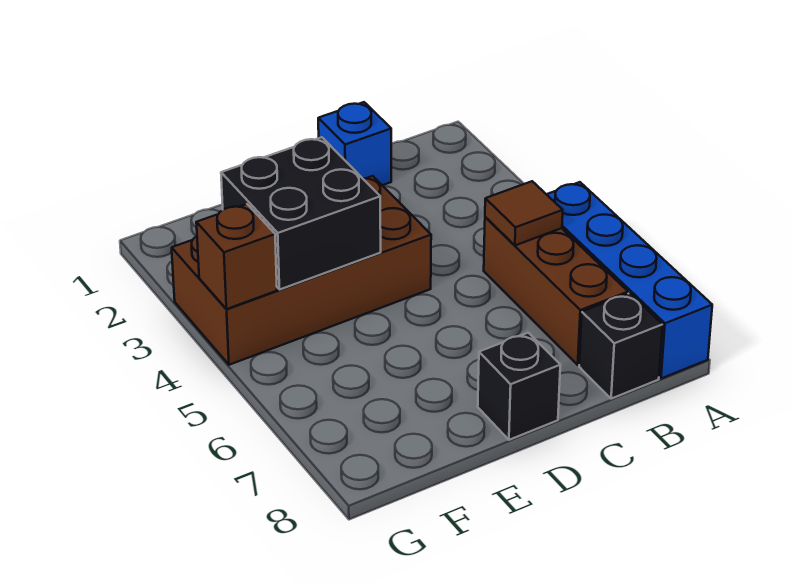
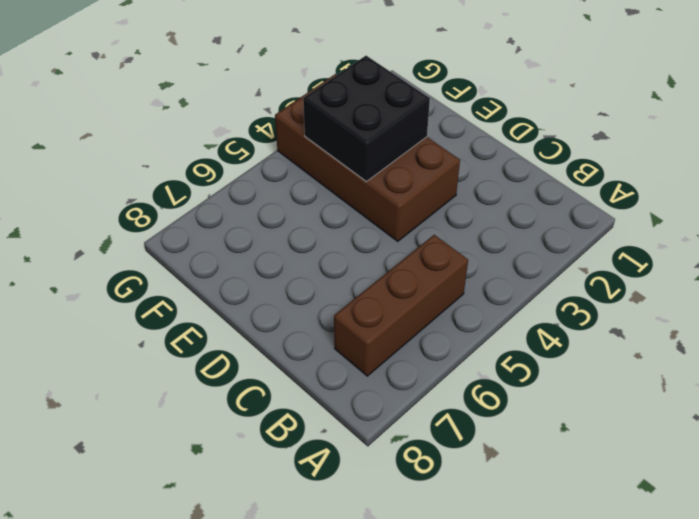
none -> blue 1x4 brick [547,182,712,379]
none -> black 1x1 brick [579,293,662,399]

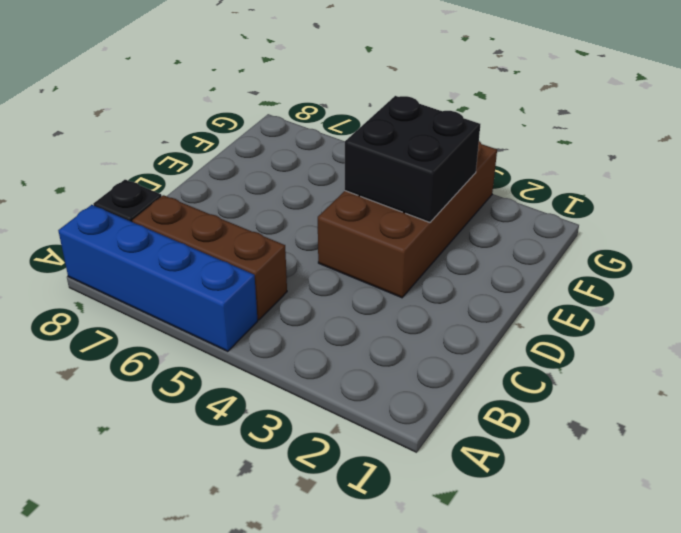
none -> blue 1x1 brick [318,102,391,185]
none -> black 1x1 brick [478,333,560,440]

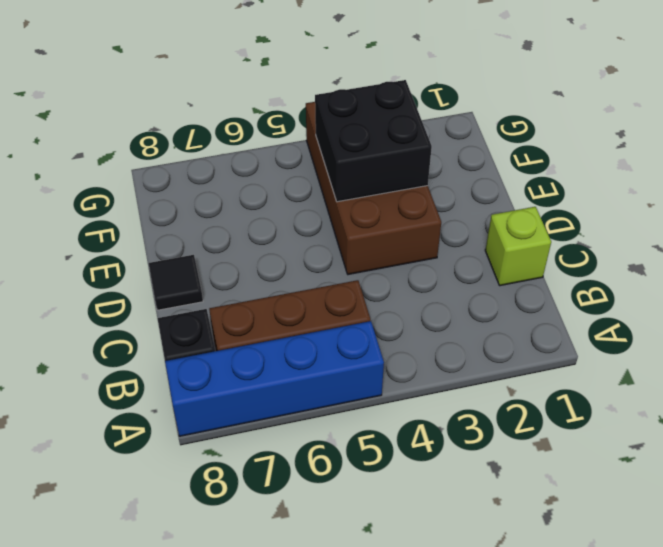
lime 1x1 brick [485,207,551,286] -> blue 1x1 brick [318,102,391,185]
black 1x1 tile [149,255,203,310] -> black 1x1 brick [478,333,560,440]
none -> brown 1x1 tile [485,181,563,245]
none -> brown 1x1 brick [196,204,277,309]

